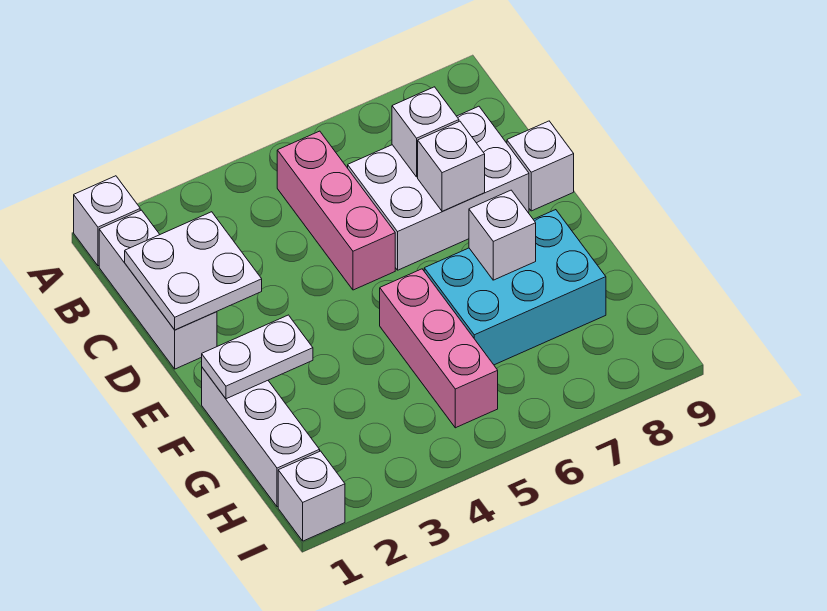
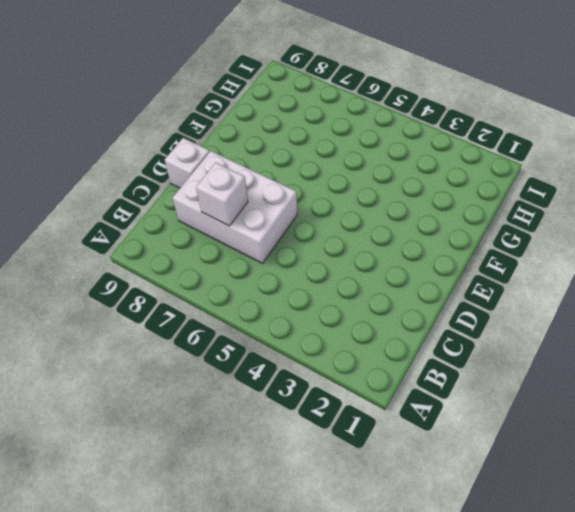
none -> white 1x1 brick [74,176,140,266]
none -> white 1x3 brick [99,210,217,369]
none -> pink 1x3 brick [277,131,395,290]

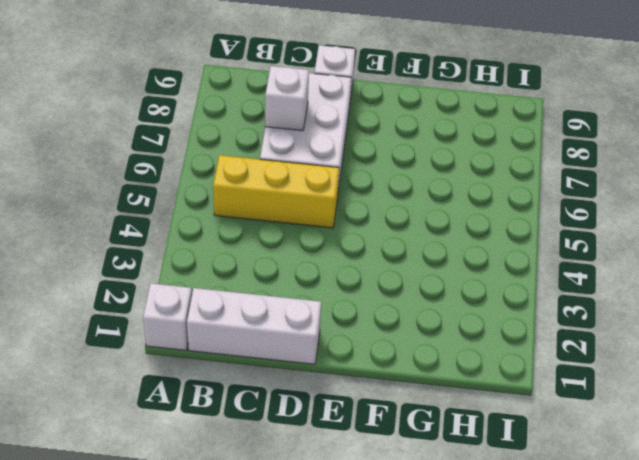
yellow 1x3 brick [213,155,339,228] -> pink 1x3 brick [277,131,395,290]
none -> white 1x3 brick [202,368,320,507]
none -> pink 1x3 brick [380,269,498,428]
none -> cyan 2x3 brick [424,210,606,365]

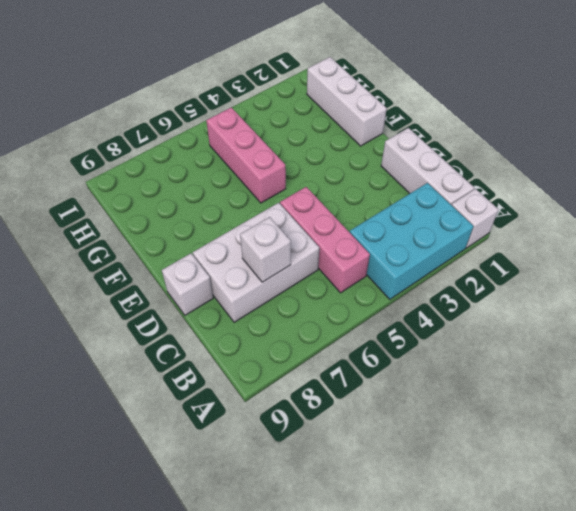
cyan 2x3 brick [350,183,473,299] -> cyan 2x3 brick moved to [424,210,606,365]
none -> white 1x1 brick [278,451,345,541]
none -> white 2x2 plate [125,212,262,330]
none -> white 1x1 brick [418,121,485,212]

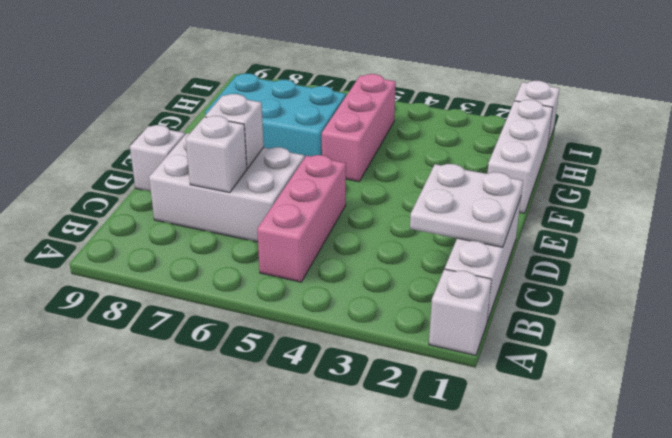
none -> white 1x2 plate [202,315,313,399]
none -> white 1x1 brick [469,190,536,280]

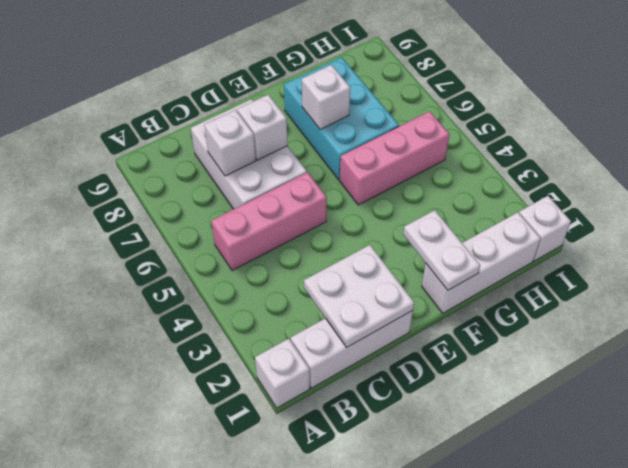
none -> white 1x1 brick [507,121,574,211]

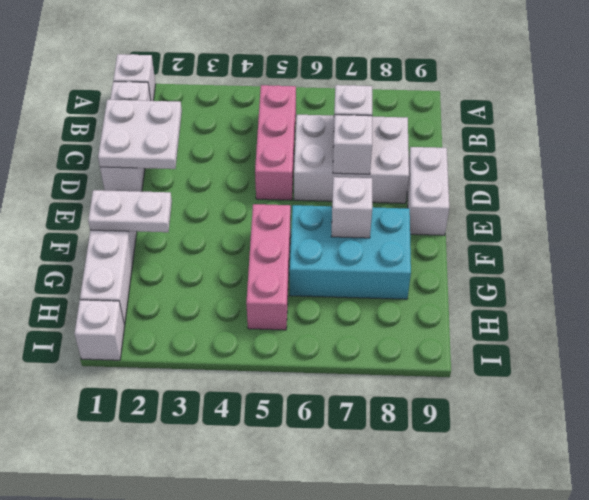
white 1x2 brick [407,147,449,235] -> white 1x1 brick [507,121,574,211]

